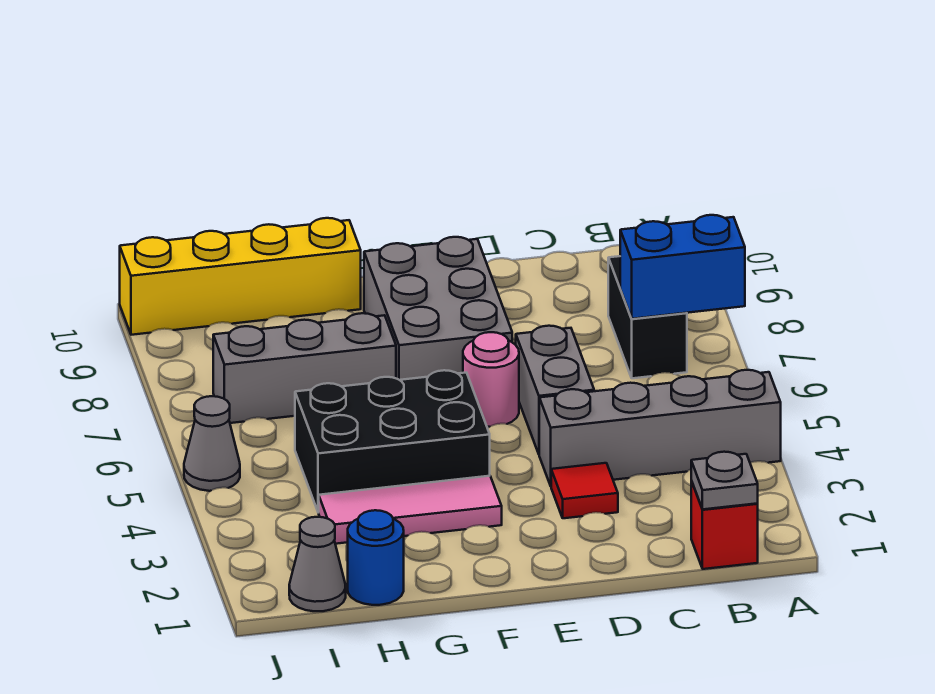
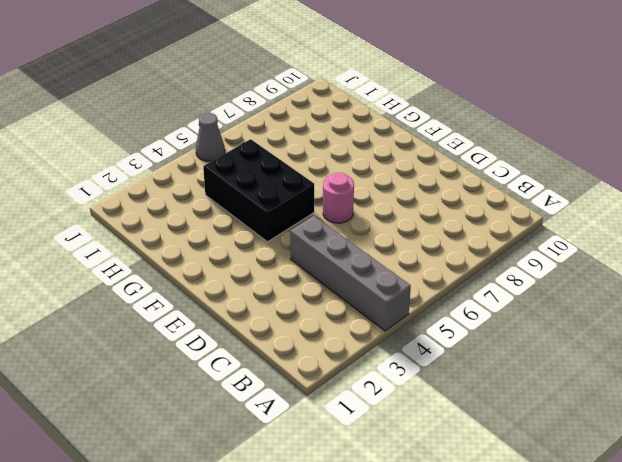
none -> red 1x1 brick [691,481,758,569]
none -> black 1x2 brick [608,256,687,378]
none -> red 1x1 tile [551,463,618,518]

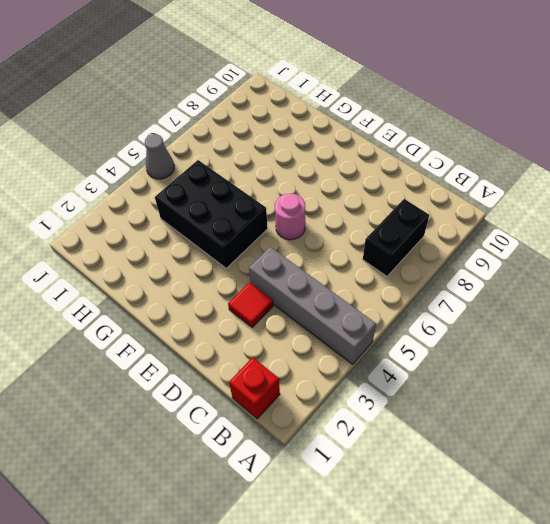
none -> grey 1x2 brick [516,326,594,454]
none -> grey 2x3 brick [364,237,512,380]
none -> pink 1x3 tile [319,476,502,544]

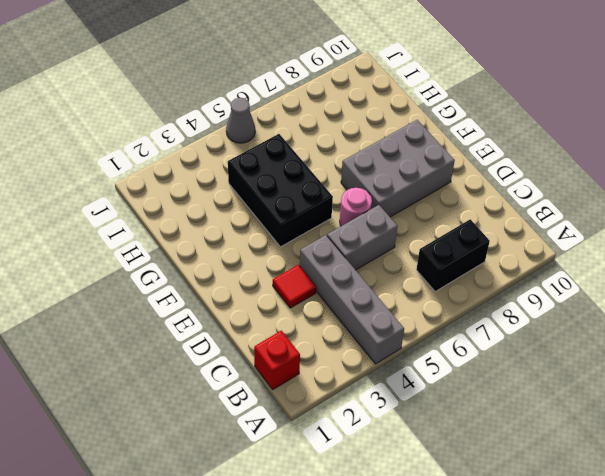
none -> pink 1x3 tile [319,476,502,544]
none -> grey 1x3 brick [213,313,396,423]
none -> yellow 1x4 brick [120,218,361,335]

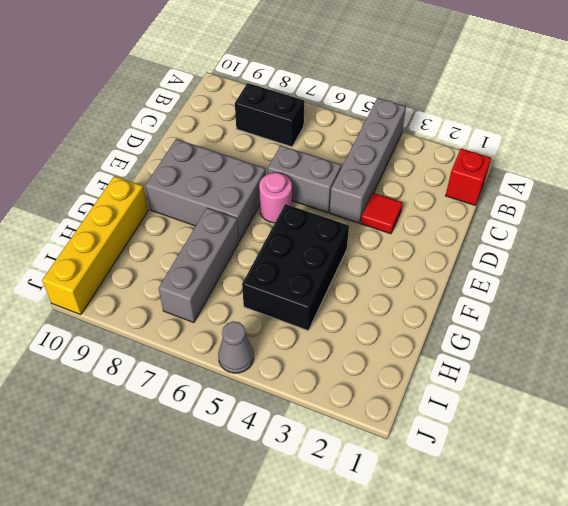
none -> pink 1x3 tile [319,476,502,544]
none -> blue 1x1 round brick [348,510,404,605]
none -> grey 1x1 cone [289,517,346,611]

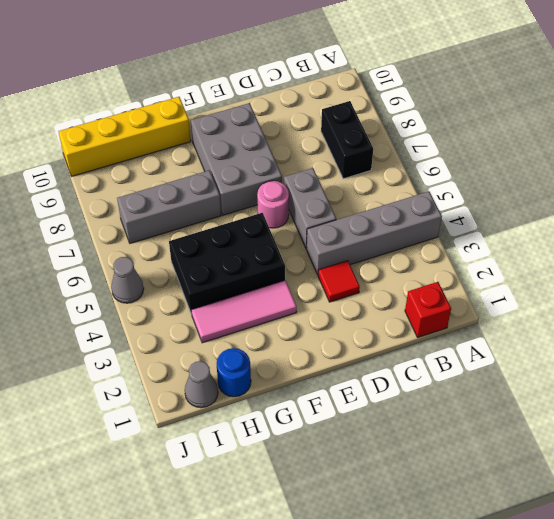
none -> blue 1x2 brick [620,215,745,319]
none -> grey 1x1 plate [691,452,758,509]

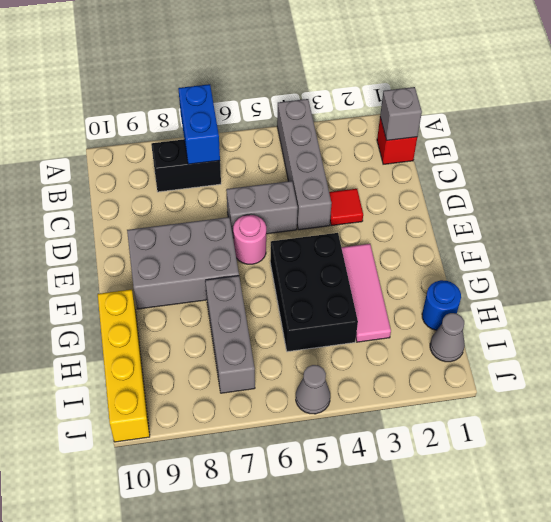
grey 1x1 brick [380,87,422,140] -> grey 1x1 plate [691,452,758,509]

